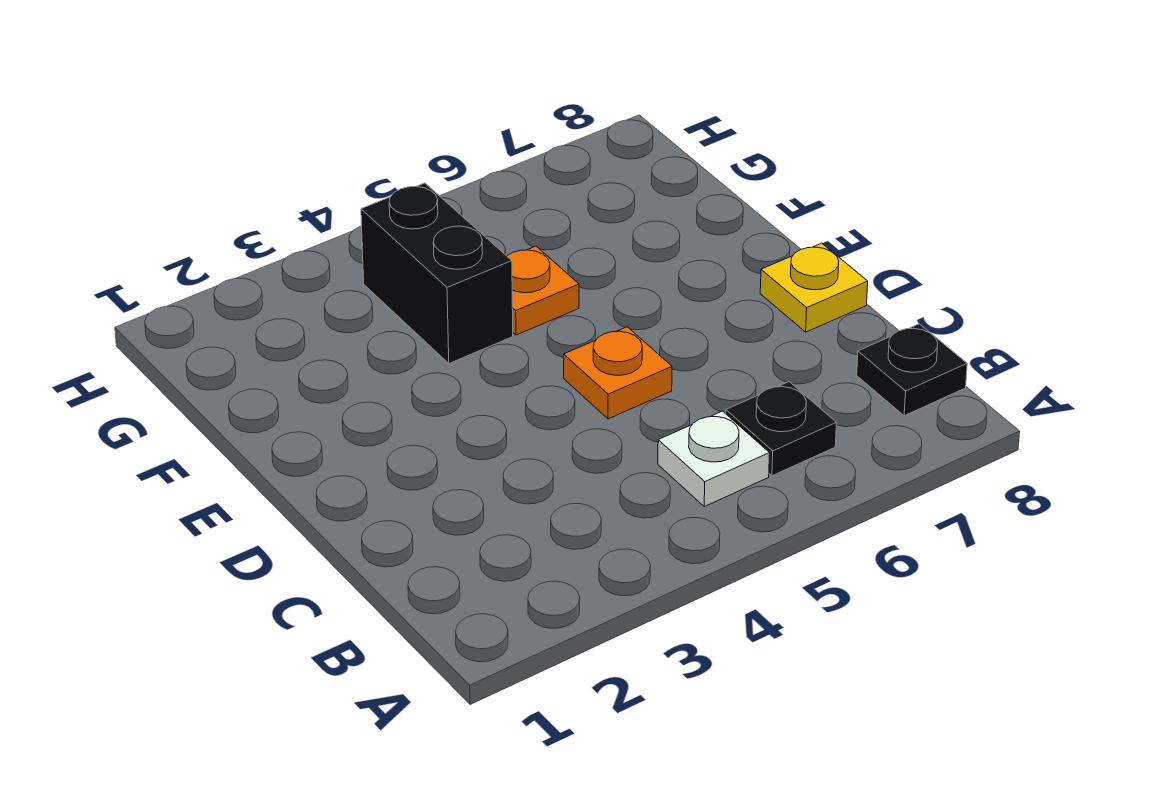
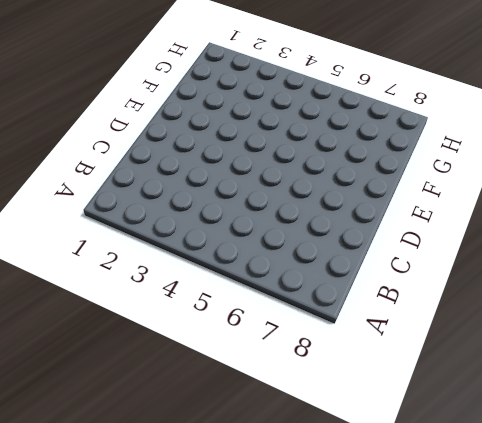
none -> white 1x1 plate [658,411,770,506]
none -> black 1x1 plate [726,382,836,476]

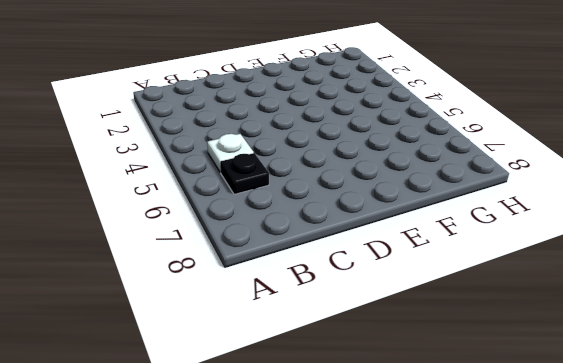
none -> black 1x1 plate [857,324,967,416]
none -> orange 1x1 plate [564,327,672,419]

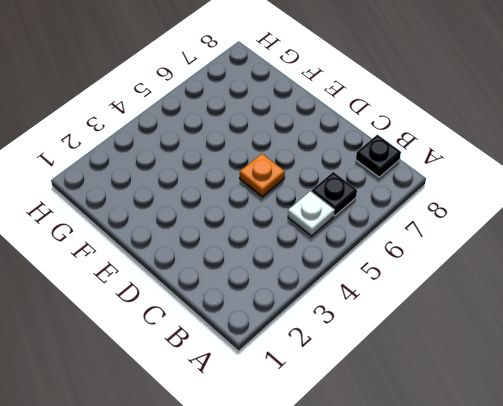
none -> yellow 1x1 plate [760,243,868,332]
none -> black 1x2 brick [361,183,513,364]

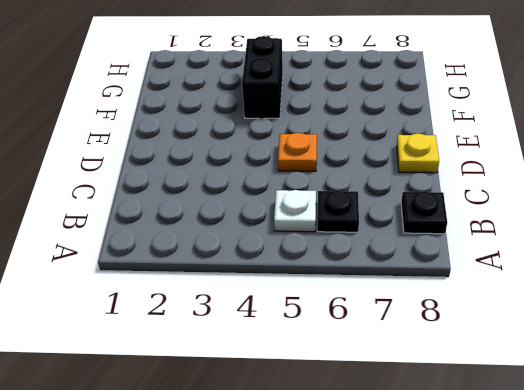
none -> orange 1x1 plate [507,246,579,335]

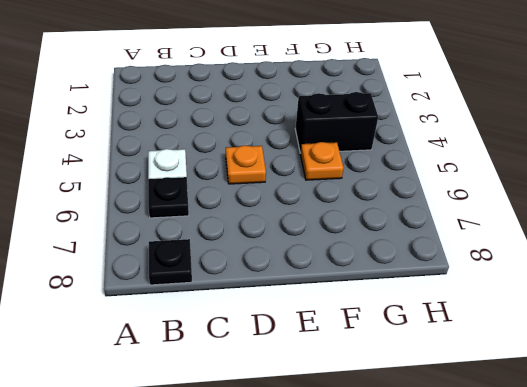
none -> yellow 1x1 plate [760,243,868,332]

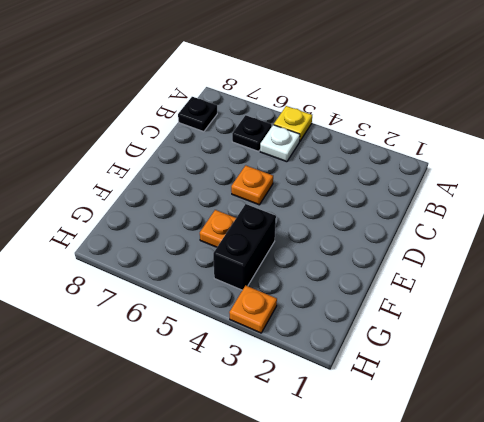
yellow 1x1 plate [274,106,312,142] -> yellow 1x1 plate moved to [760,243,868,332]
orange 1x1 plate [229,285,277,333] -> none

